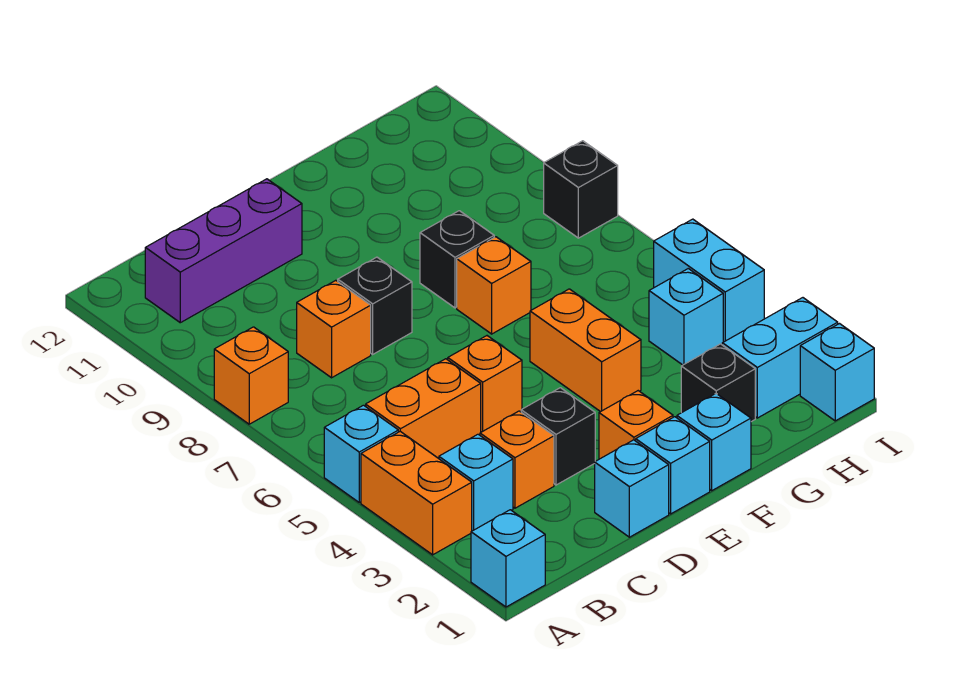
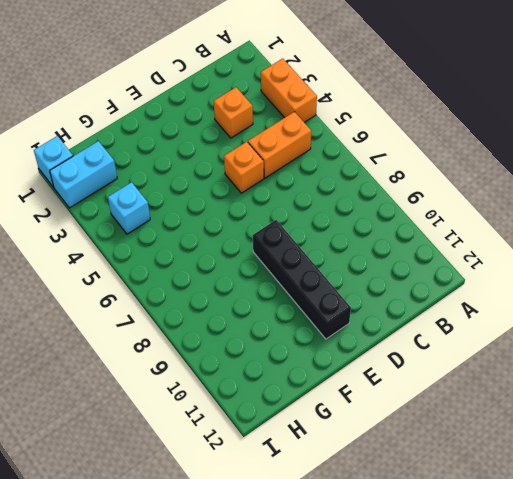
black 1x4 brick [253,220,351,339] -> none
none -> cyan 1x1 brick [471,510,545,607]
none -> cyan 1x1 brick [324,405,398,502]
none -> orange 1x1 brick [214,327,288,424]

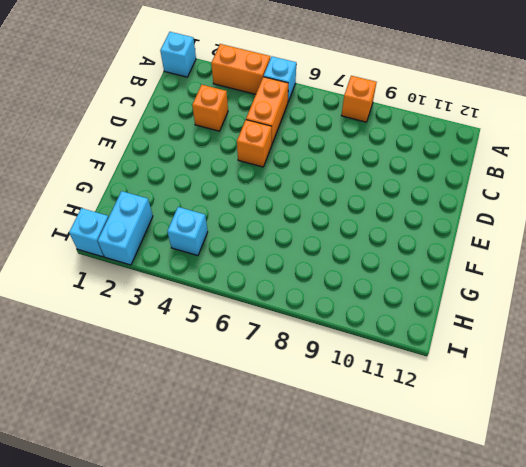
none -> cyan 1x1 brick [439,434,513,531]
none -> purple 1x3 brick [145,179,302,323]
none -> orange 1x1 brick [297,280,371,378]

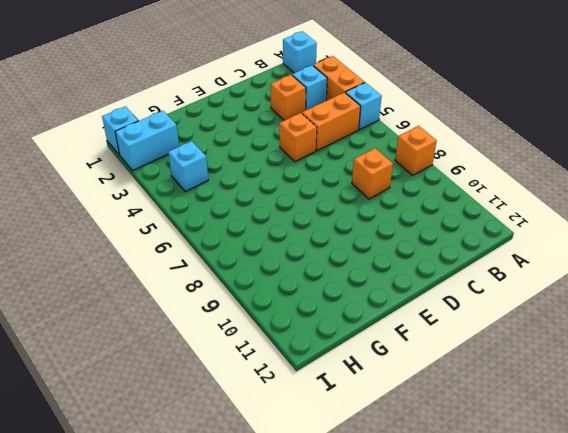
none -> purple 1x3 brick [145,179,302,323]
none -> cyan 1x1 brick [595,440,669,537]
none -> black 1x1 brick [521,388,595,485]

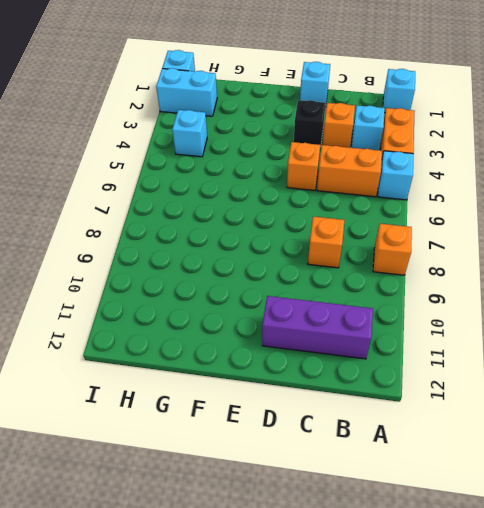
none -> black 1x1 brick [338,257,412,354]
none -> cyan 1x1 brick [636,417,710,514]
none -> orange 1x1 brick [599,391,673,459]

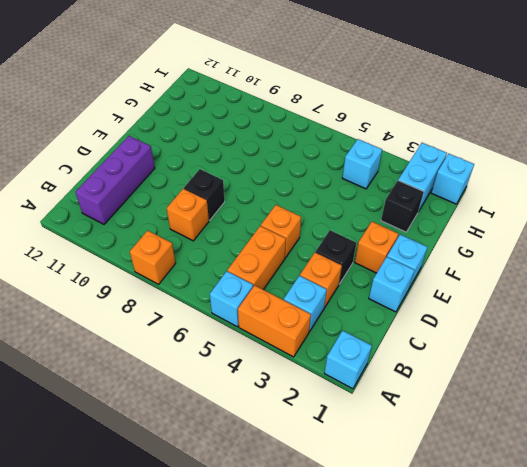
none -> cyan 1x1 brick [677,394,751,491]
none -> orange 1x2 brick [530,289,641,412]
none -> orange 1x1 brick [457,237,531,334]

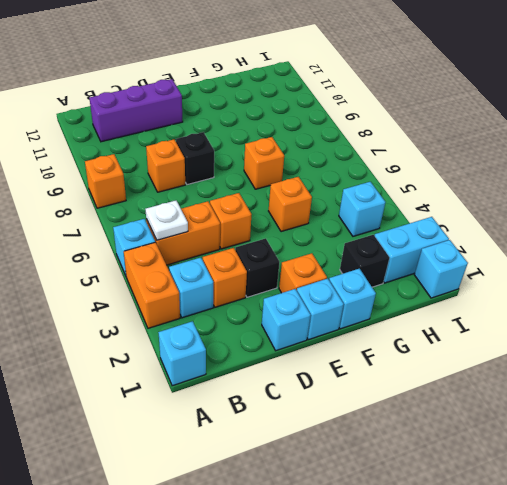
white 1x1 plate [145,201,188,240] -> none
orange 1x1 brick [269,177,312,232] -> orange 1x2 brick [530,289,641,412]
none -> black 1x1 brick [420,211,494,308]
none -> cyan 1x2 brick [654,219,764,342]
none -> black 1x1 brick [544,141,618,238]

